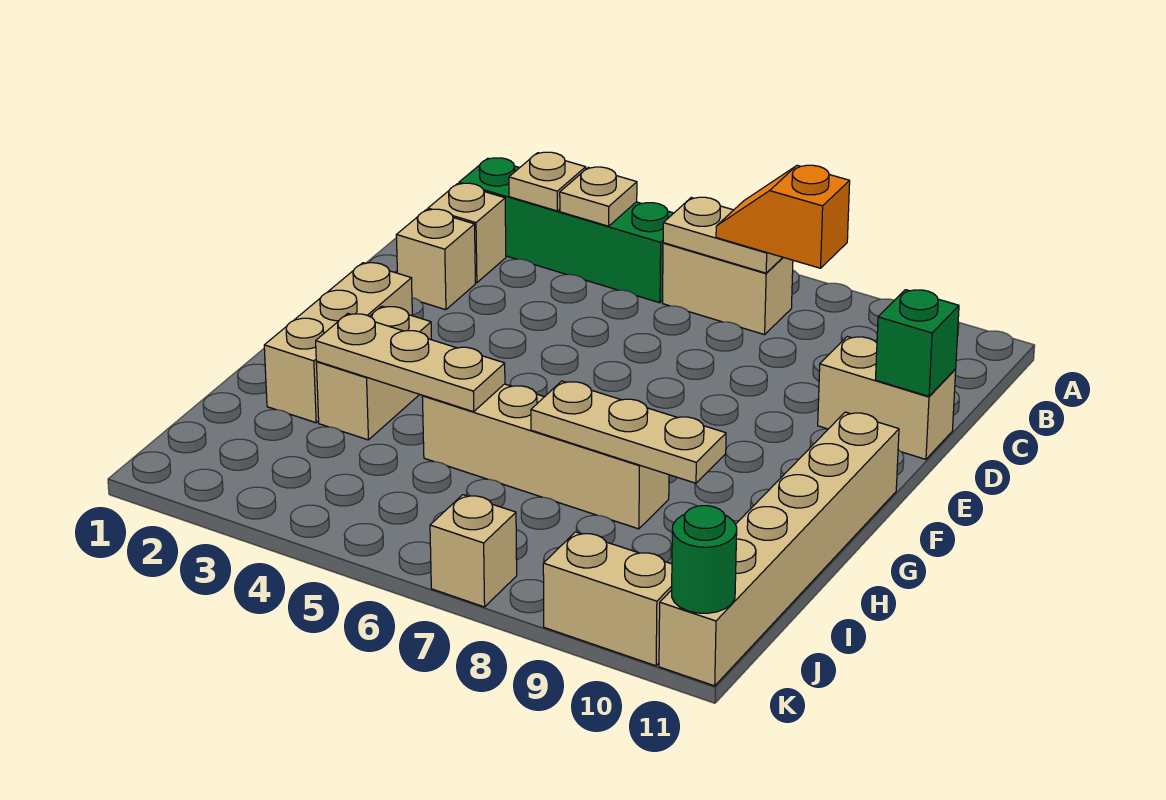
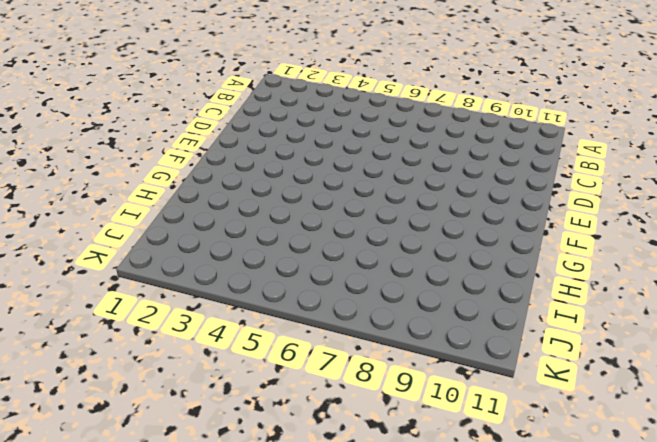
none -> green 1x4 brick [459,158,673,303]
none -> tan 1x2 brick [663,243,793,335]
none -> tan 1x1 brick [428,183,506,283]

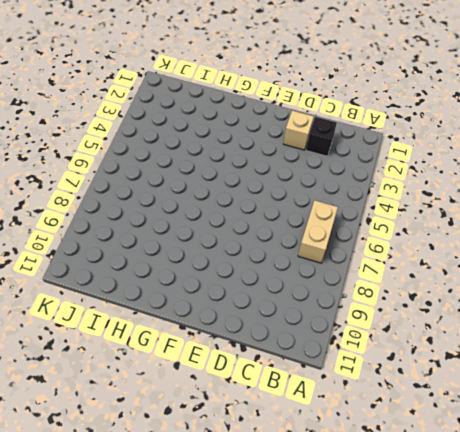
black 1x1 brick [306,117,337,156] -> tan 1x1 brick [428,183,506,283]
none -> green 1x4 brick [459,158,673,303]
none -> tan 1x2 brick [818,337,956,459]
none -> tan 1x3 brick [264,263,412,423]

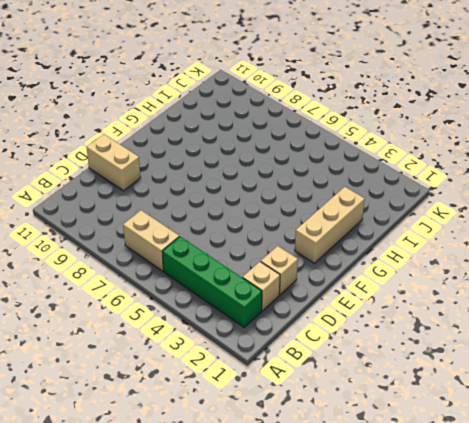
none -> tan 1x6 brick [659,412,899,686]
none -> tan 1x2 brick [316,306,431,440]
none -> tan 1x4 brick [422,384,669,529]

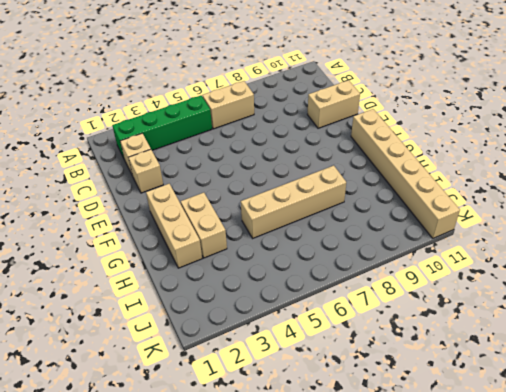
none -> tan 1x1 brick [430,495,517,607]
none -> tan 1x2 brick [543,532,672,666]
none -> tan 1x1 plate [509,152,586,211]

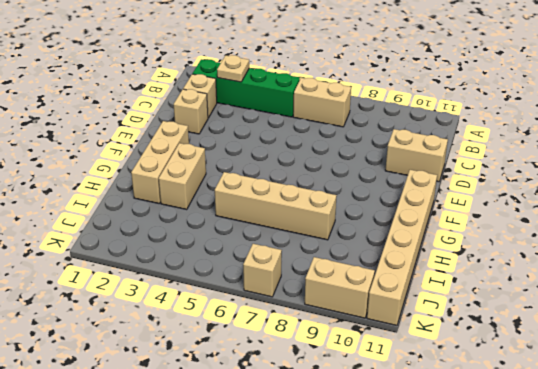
none -> tan 1x1 plate [560,167,637,226]
none -> tan 1x2 plate [663,197,783,273]
none -> green 1x1 brick [875,290,959,396]

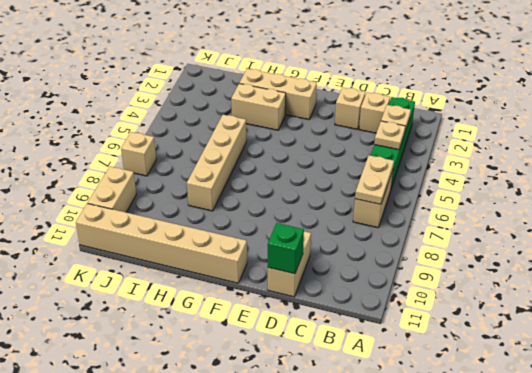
none -> tan 1x3 plate [316,314,505,412]
none -> tan 1x3 plate [531,381,726,483]
none -> green 1x1 round brick [672,506,737,613]

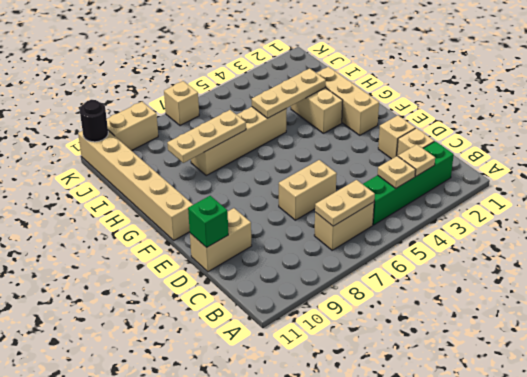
tan 1x2 brick [279,160,337,220] -> none
black 1x1 round brick [80,100,108,142] -> green 1x1 round brick [672,506,737,613]
none -> orange 1x2 slope [716,165,850,268]

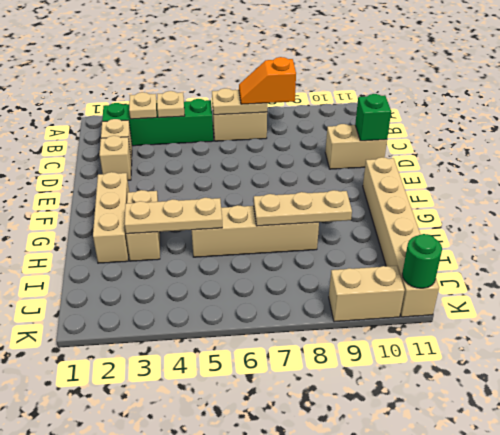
none -> tan 1x1 brick [430,495,517,607]

